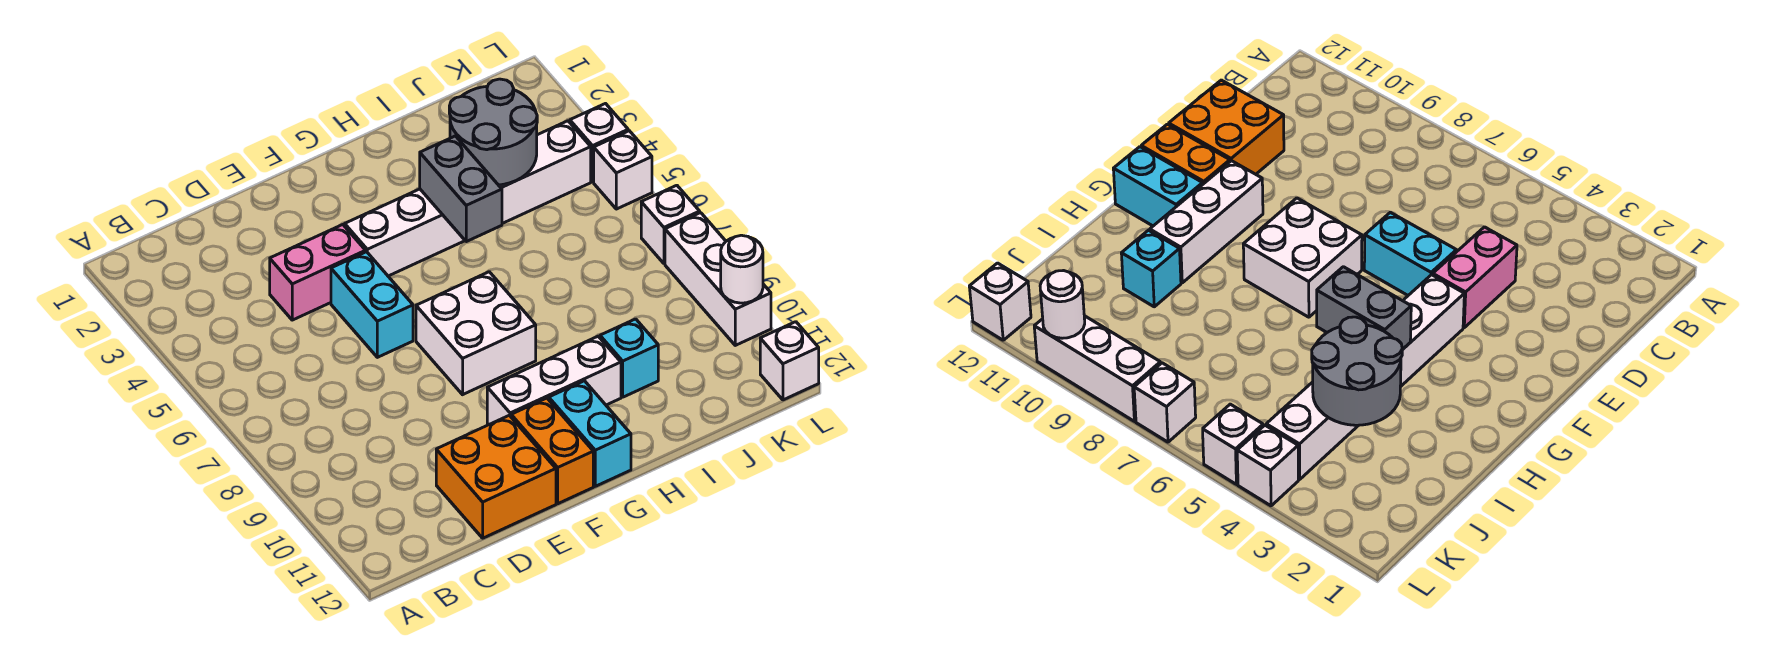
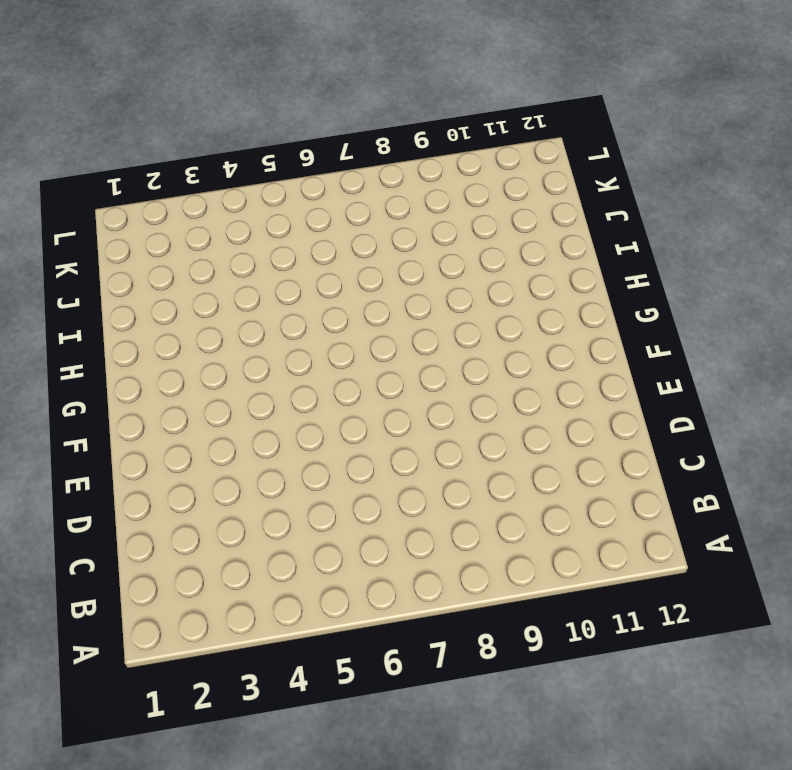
none -> pink 1x2 brick [270,225,366,320]
none -> orange 2x2 brick [436,415,556,538]
none -> cyan 1x2 brick [331,252,413,357]

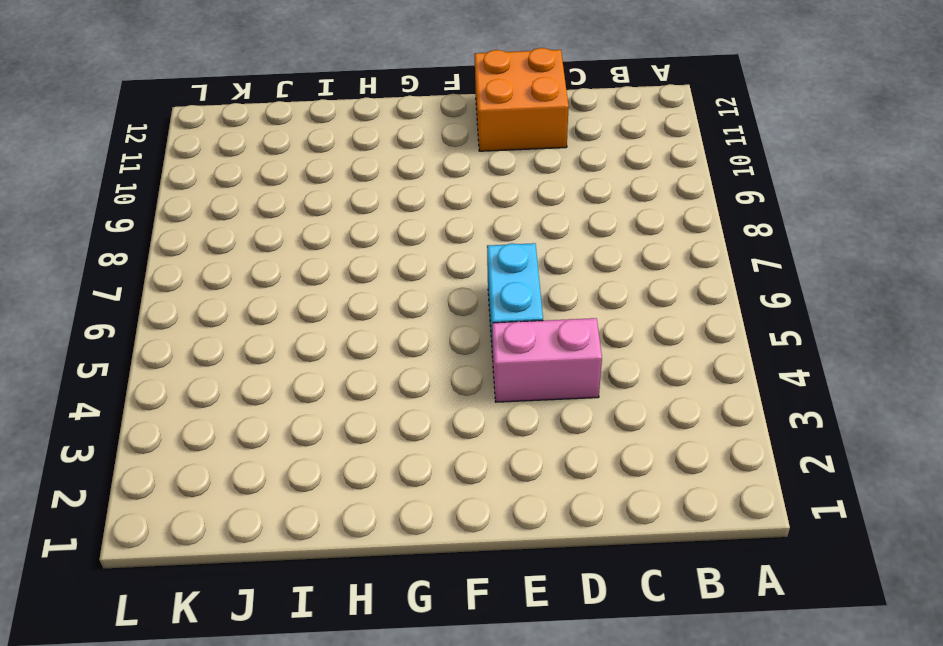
none -> white 1x6 brick [345,121,591,276]
none -> white 2x2 brick [416,272,536,395]
none -> white 1x3 brick [487,336,621,425]

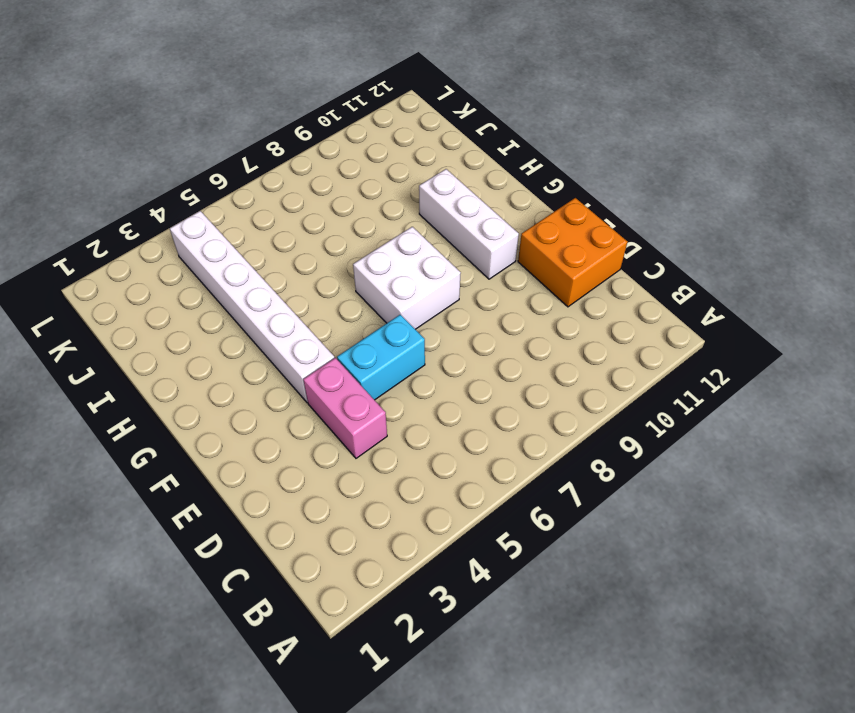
none -> orange 1x2 brick [511,398,593,504]
none -> cyan 1x2 brick [549,381,631,486]
none -> cyan 1x1 brick [600,319,658,397]

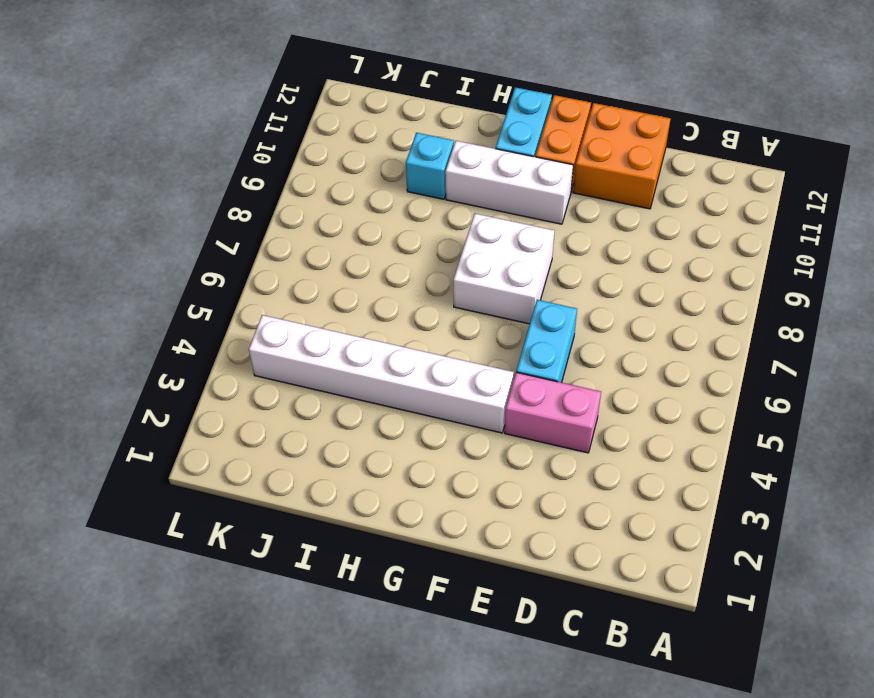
none -> white 1x1 brick [570,104,628,182]
none -> white 1x1 brick [594,131,652,209]
none -> white 1x1 brick [641,185,700,264]

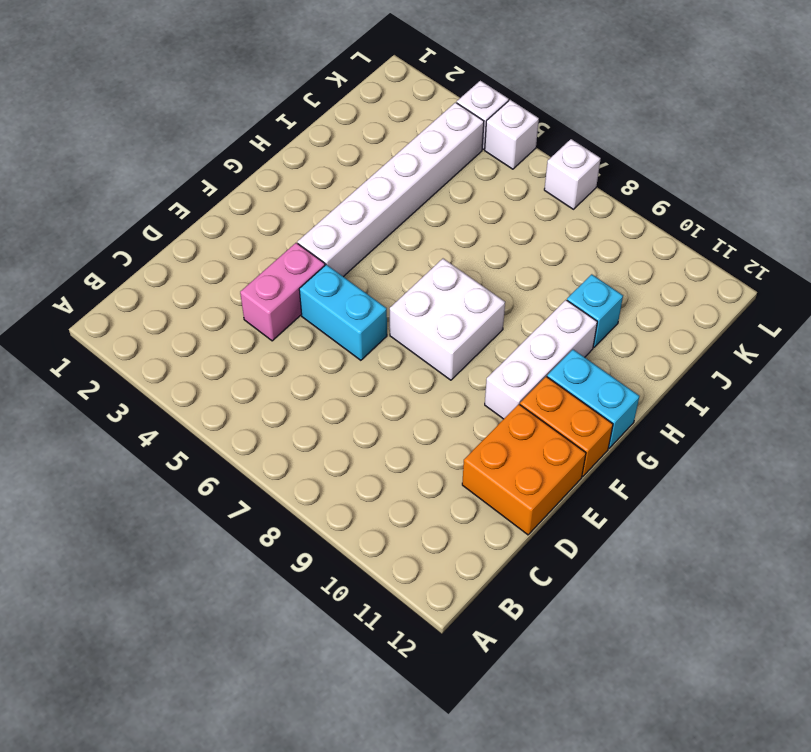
none -> white 1x3 brick [665,213,771,345]
none -> white 1x1 brick [760,322,819,400]
none -> grey 1x2 brick [420,136,502,242]

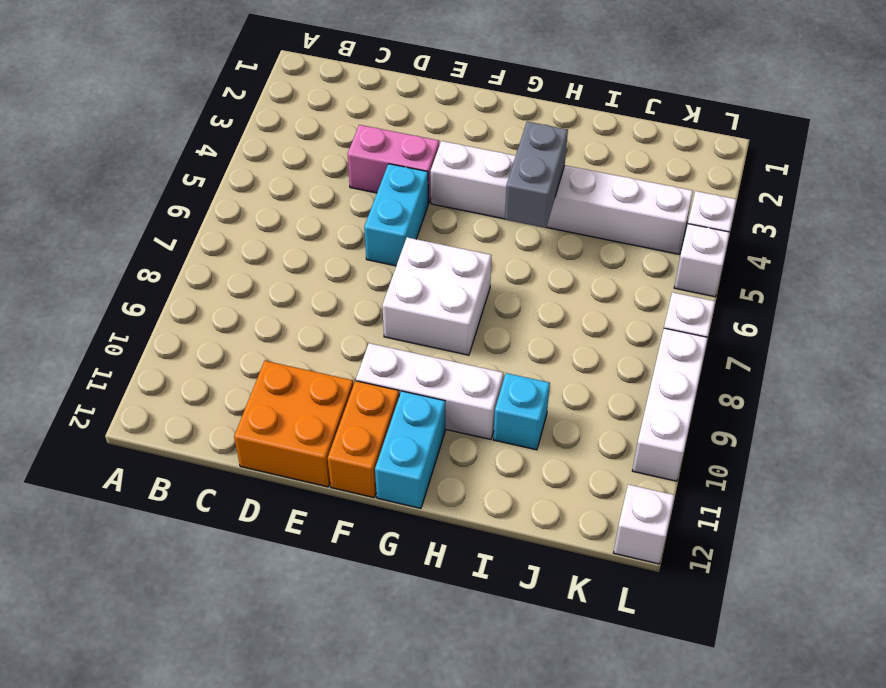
none -> grey 2x2 round brick [449,79,537,185]
none -> white 1x1 round brick [721,235,763,303]

